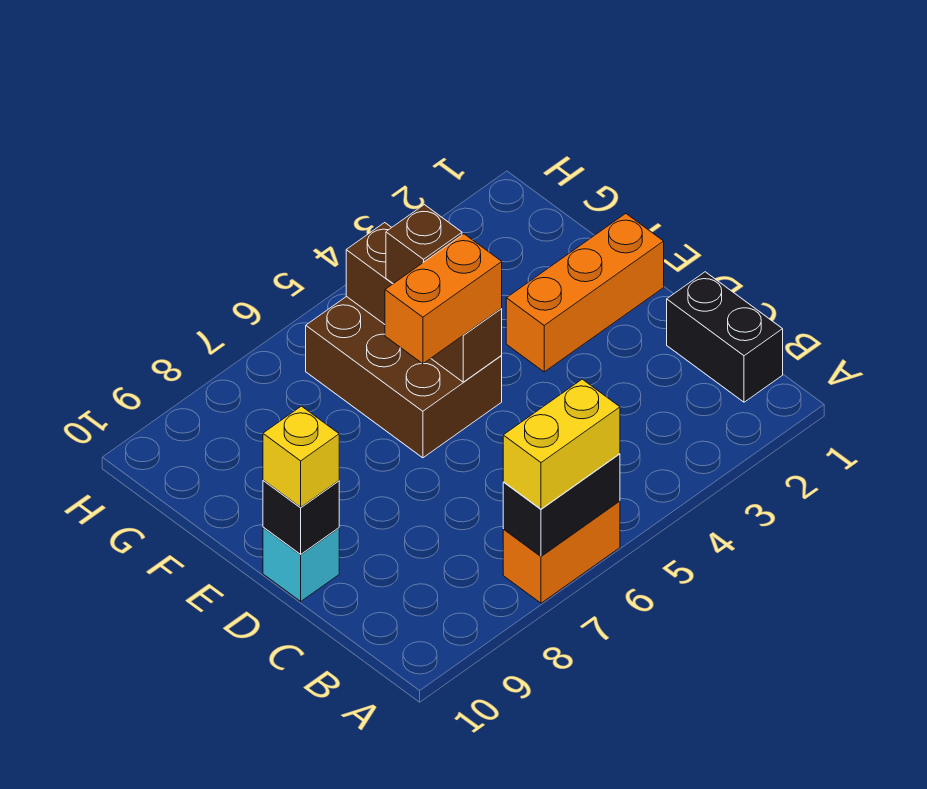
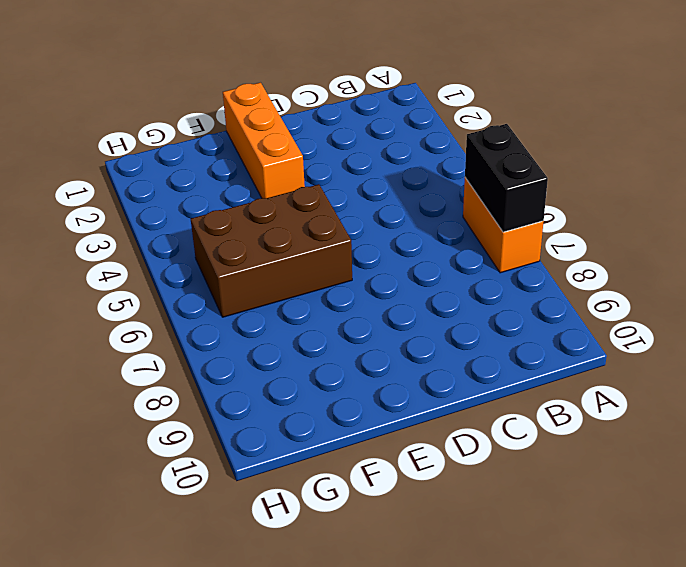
none -> black 1x2 brick [667,272,783,402]
none -> cyan 1x1 brick [263,527,339,601]
none -> black 1x1 brick [263,481,339,555]

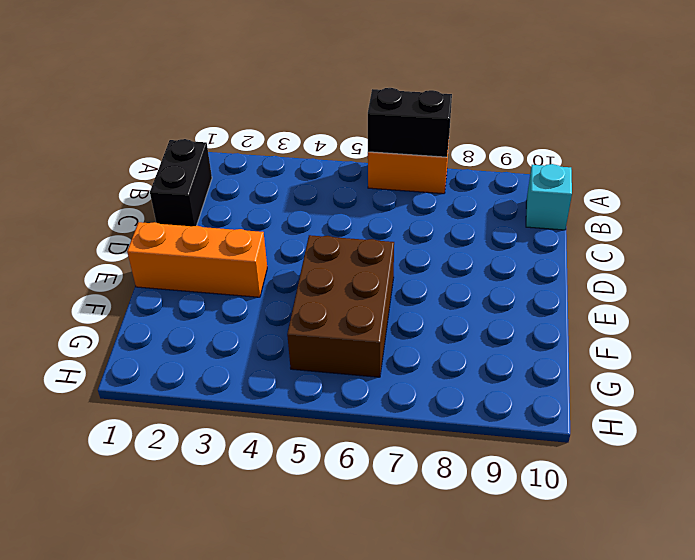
cyan 1x1 brick [526,164,572,230] -> cyan 1x1 brick moved to [263,527,339,601]
none -> black 1x1 brick [263,481,339,555]
none -> brown 1x3 brick [346,223,502,382]
none -> yellow 1x2 brick [503,379,620,509]

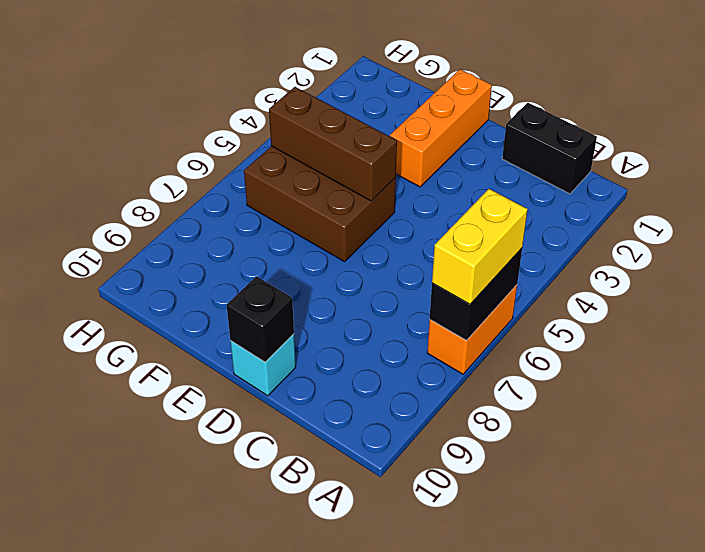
none -> yellow 1x1 brick [263,406,339,507]
none -> orange 1x2 brick [385,234,502,364]
none -> brown 1x1 brick [386,205,462,284]

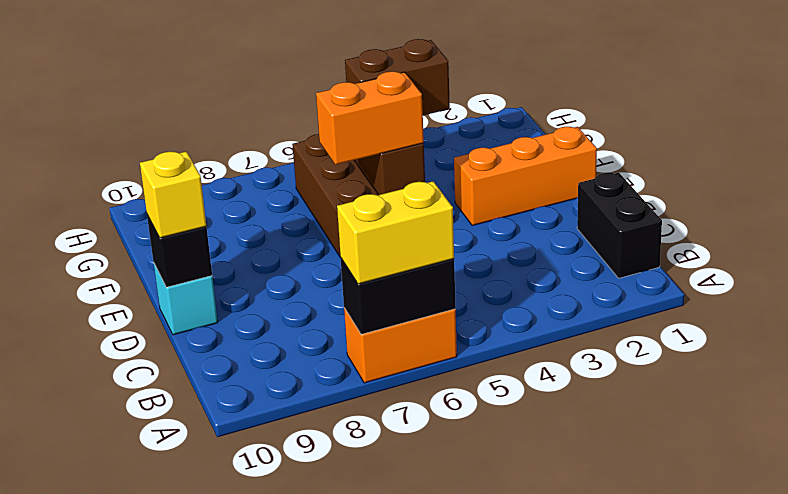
brown 1x2 brick [345,39,450,115] -> brown 1x1 brick [386,205,462,284]

